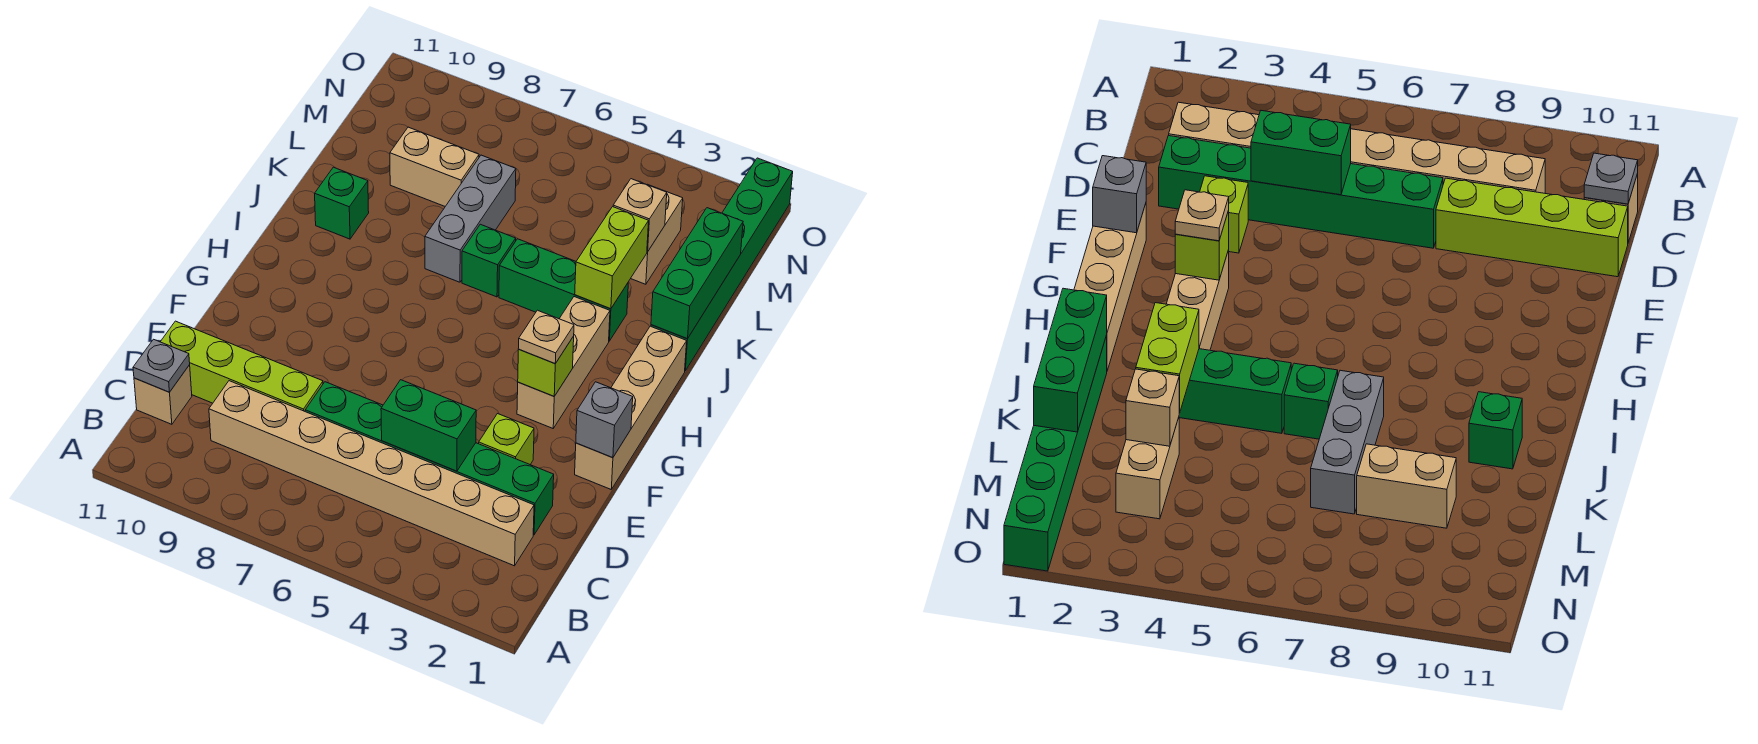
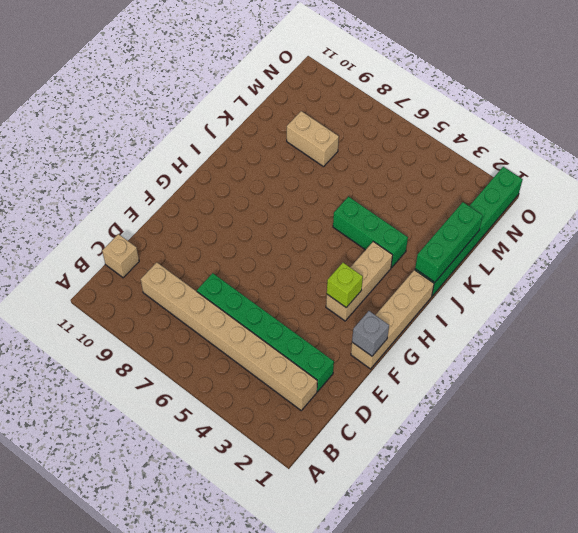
none -> lime 1x4 brick [161,321,323,411]
none -> lime 1x1 brick [479,414,534,464]
none -> green 1x1 brick [462,224,516,297]

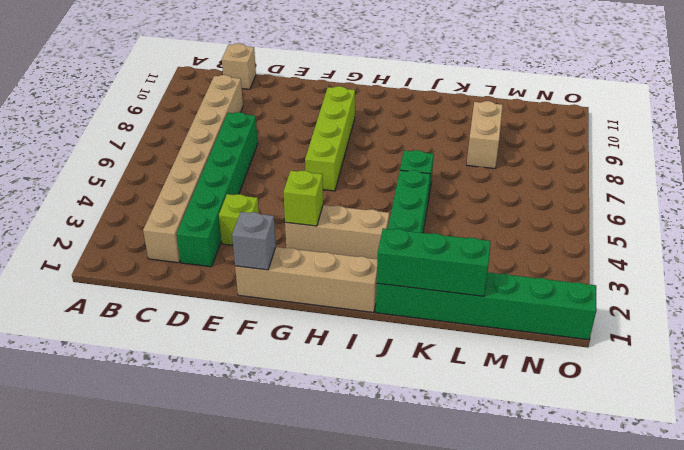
lime 1x4 brick [305,86,355,191] -> lime 1x4 brick moved to [161,321,323,411]
none -> grey 1x3 brick [425,155,516,282]
none -> green 1x1 brick [315,167,369,239]
none -> tan 1x2 brick [631,184,683,284]

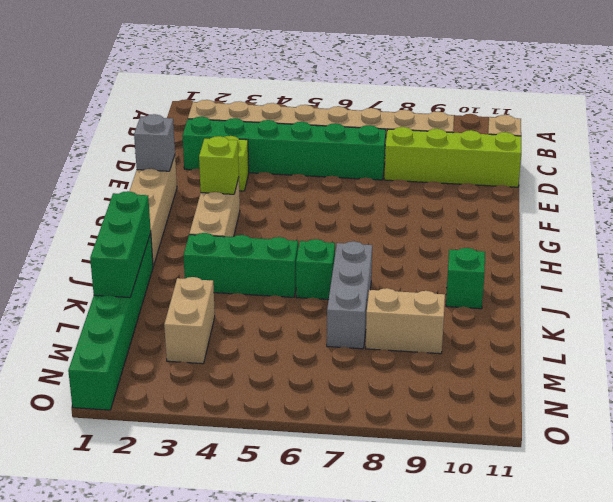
none -> grey 1x1 plate [133,339,190,392]
none -> green 1x2 brick [381,380,476,471]
none -> lime 1x2 brick [575,207,649,309]

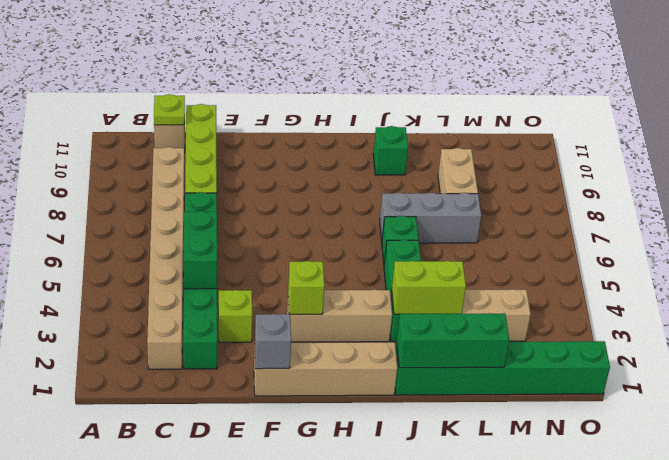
lime 1x1 plate [154,94,185,125] -> grey 1x1 plate [133,339,190,392]
none -> tan 1x1 brick [613,179,667,252]
none -> tan 1x1 plate [518,310,574,364]

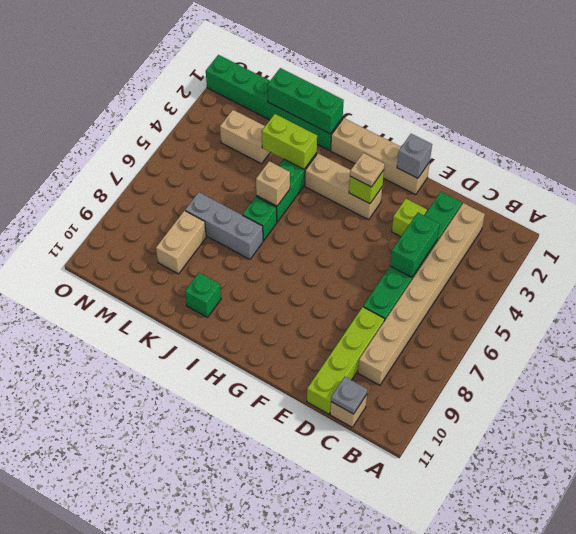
tan 1x1 brick [256,161,290,206] -> tan 1x1 brick moved to [613,179,667,252]

